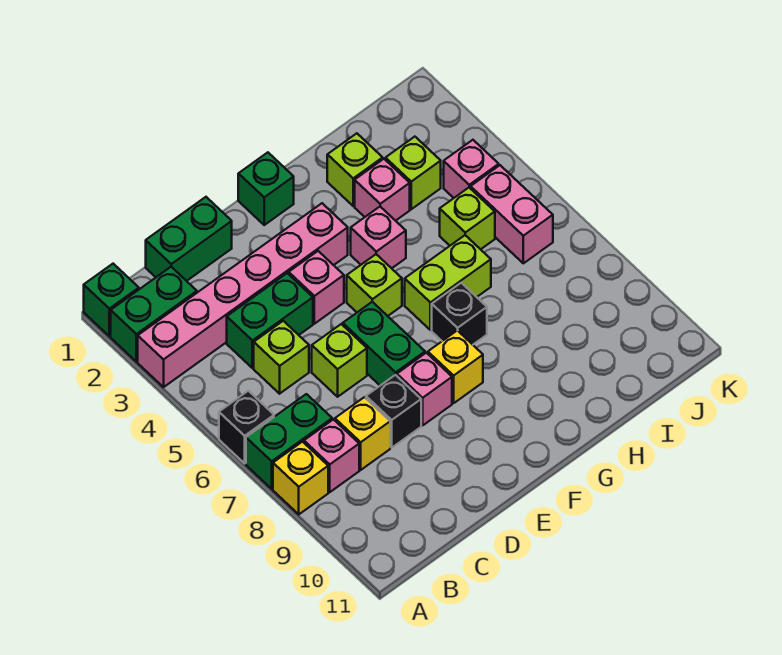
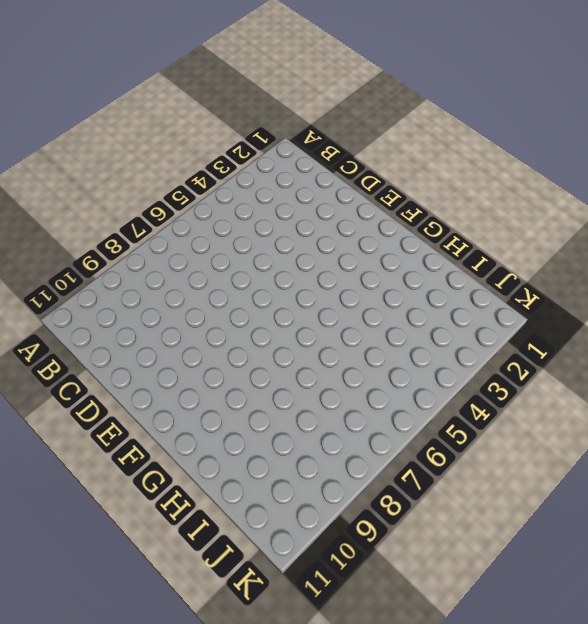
none -> green 1x1 brick [84,264,139,336]
none -> green 1x2 brick [111,267,197,362]
none -> pink 1x6 brick [138,203,348,387]

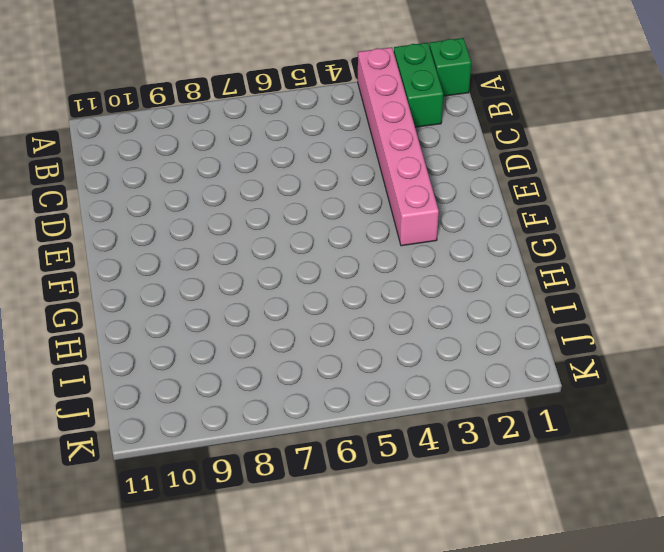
none -> black 1x1 brick [219,391,274,463]
none -> green 1x2 brick [246,394,332,489]
none -> yellow 1x1 brick [273,442,328,514]

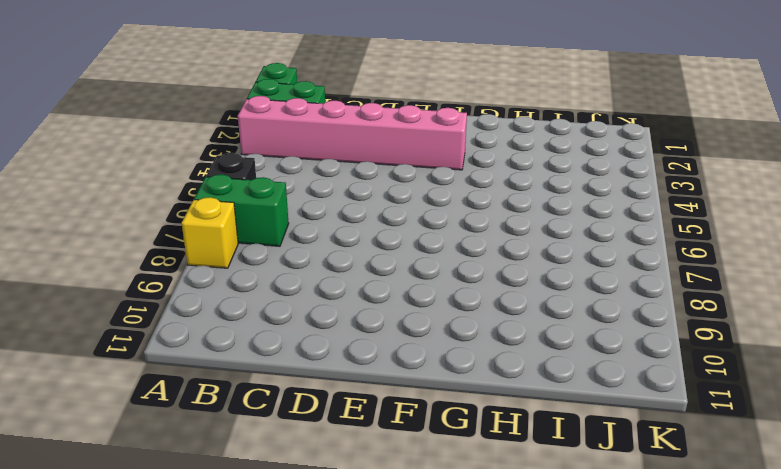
none -> pink 1x1 brick [304,419,359,492]
none -> green 1x2 brick [146,197,232,281]
none -> green 1x2 brick [227,273,313,368]

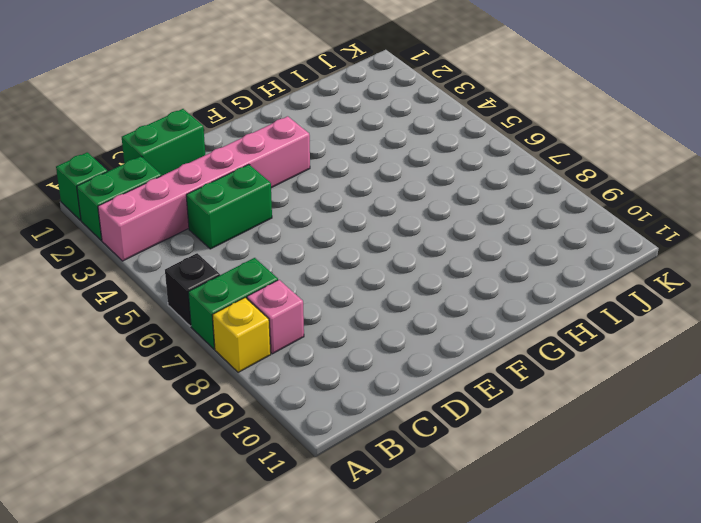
none -> lime 1x1 brick [254,321,309,394]
none -> yellow 1x1 brick [335,397,390,470]
none -> lime 1x1 brick [312,324,367,397]

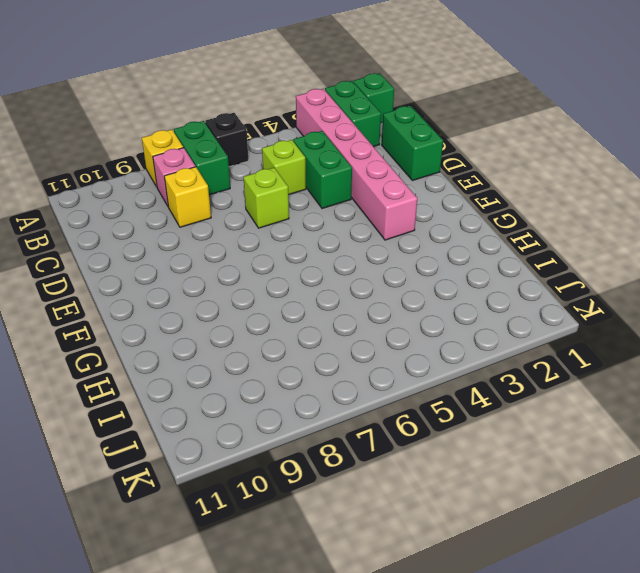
none -> black 1x1 brick [366,375,421,448]
none -> pink 1x1 brick [289,251,344,324]
none -> green 1x2 brick [343,302,425,385]

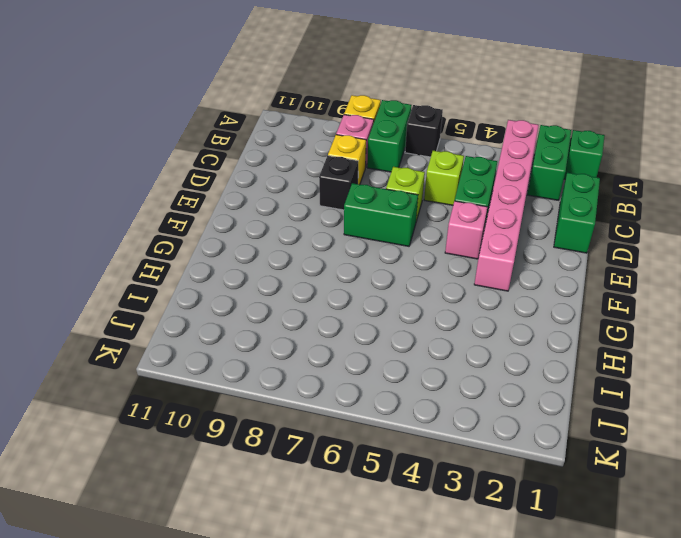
none -> pink 1x1 brick [397,353,452,425]
none -> green 1x1 brick [238,152,294,225]
none -> lime 1x1 brick [347,254,402,316]

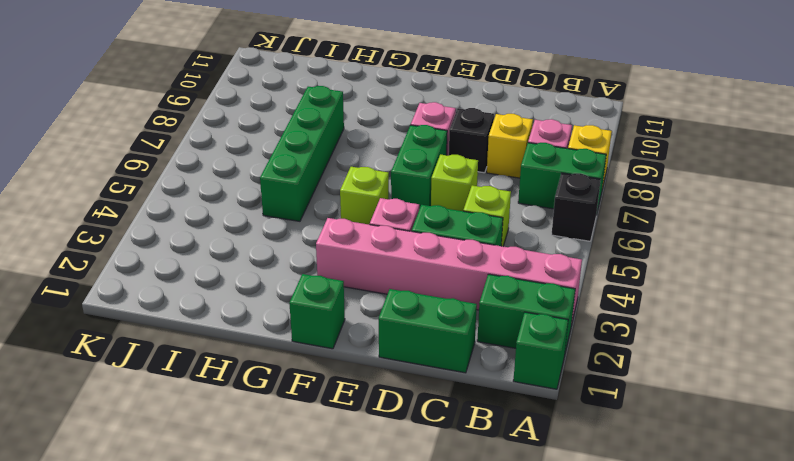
green 1x4 brick [260,86,344,221] -> lime 1x2 brick [405,235,491,330]
none -> yellow 1x1 brick [428,330,483,403]
none -> pink 1x1 brick [351,207,406,268]
none -> black 1x1 brick [432,283,487,345]

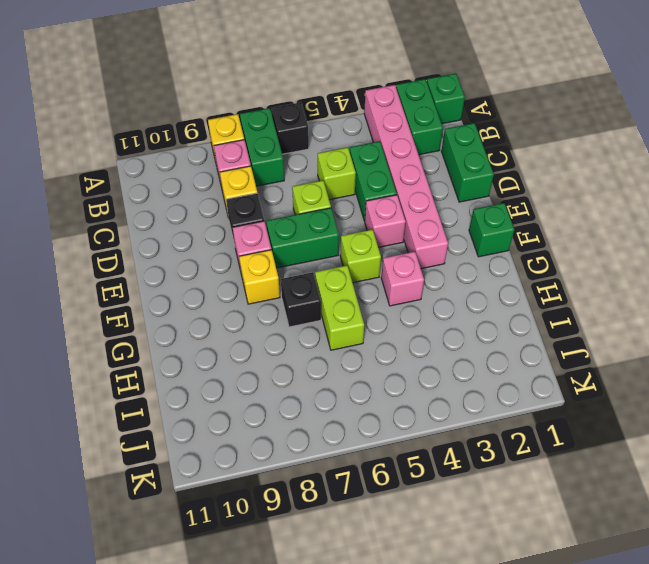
none -> lime 1x1 brick [327,133,383,206]
none -> pink 1x1 brick [355,159,410,221]
none -> lime 1x1 brick [385,137,441,209]

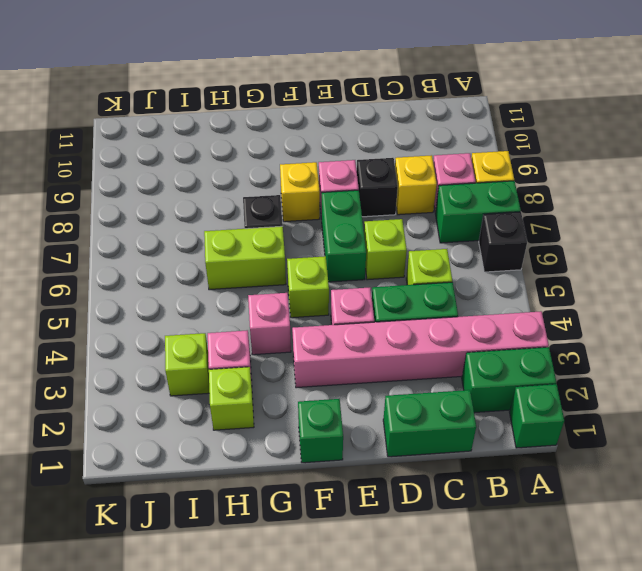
none -> lime 1x1 brick [440,188,495,249]
none -> pink 1x1 brick [444,140,499,198]
none -> pink 1x2 brick [471,165,553,263]

